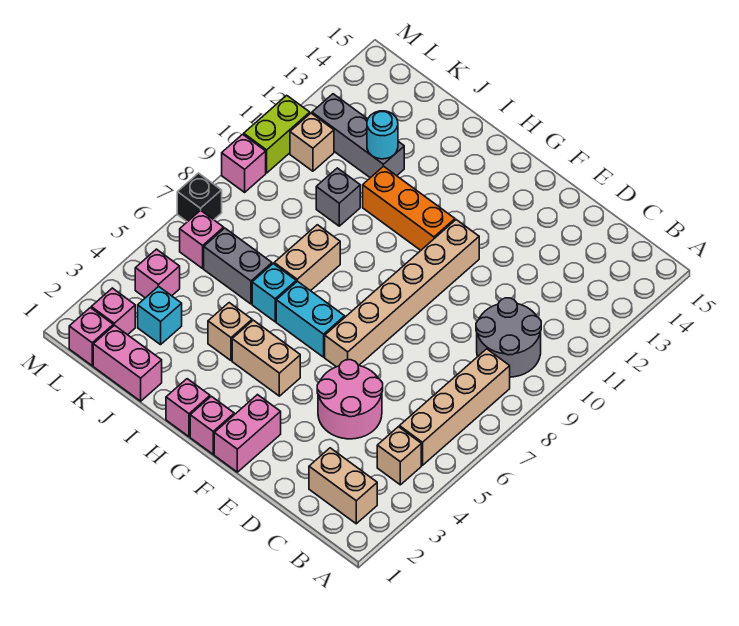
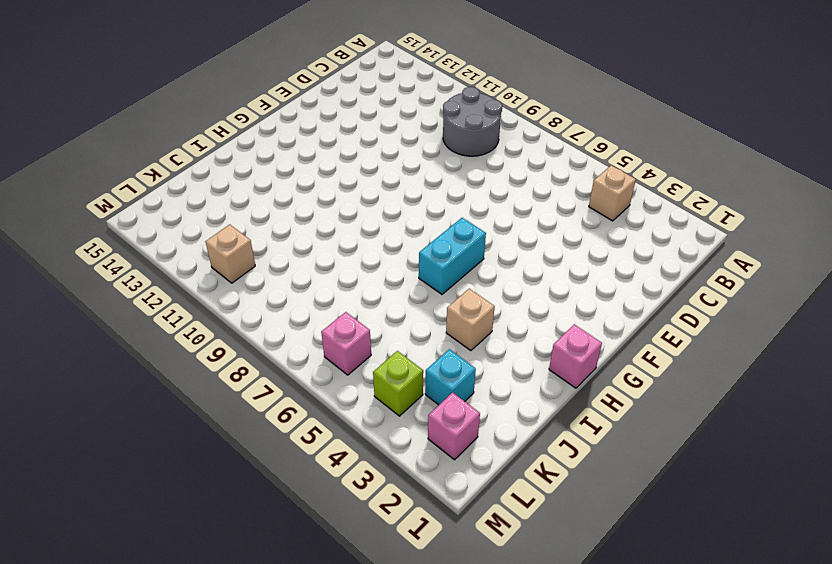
lime 1x1 brick [373,351,423,416] -> pink 1x1 brick [135,249,180,298]
none -> tan 1x2 brick [309,448,377,524]
none -> tan 1x4 brick [399,349,510,465]
none -> pink 2x2 round brick [317,360,383,439]

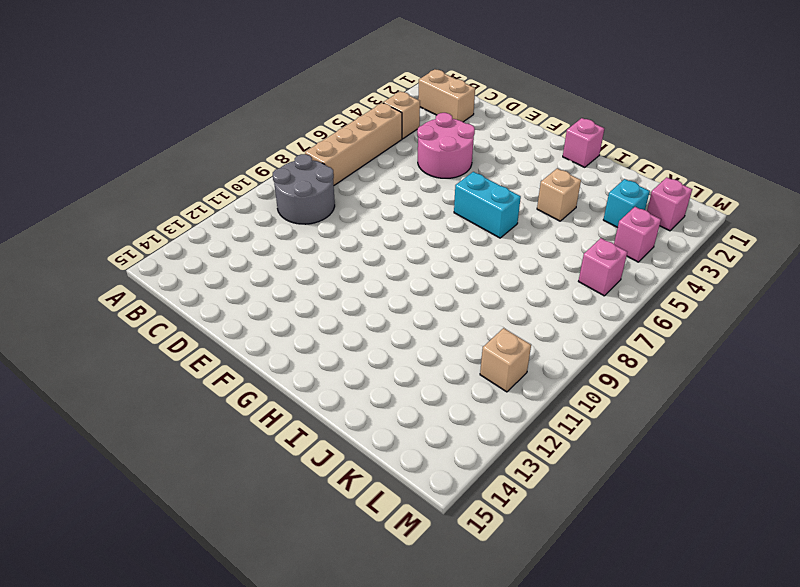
none -> pink 1x2 brick [214,395,281,472]
none -> tan 1x6 brick [325,220,479,367]
none -> pink 1x1 brick [190,396,234,454]

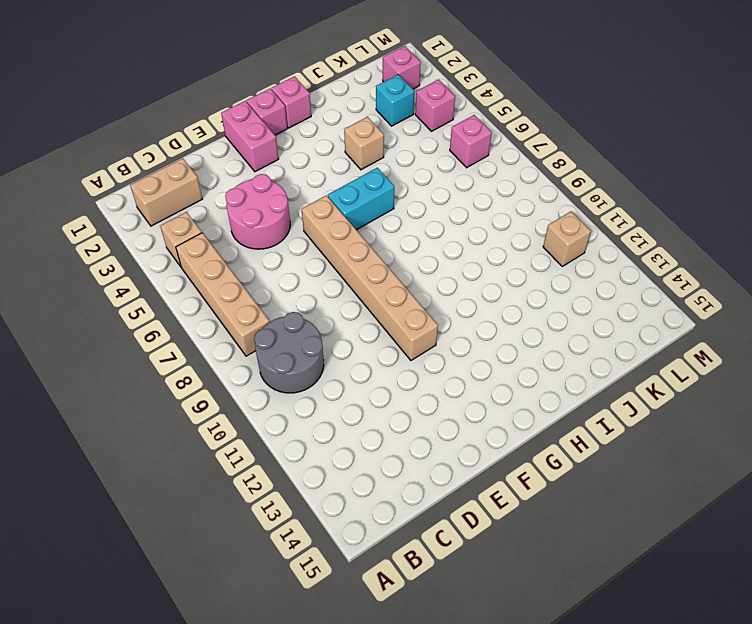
none -> tan 1x2 brick [232,320,300,396]
none -> orange 1x3 brick [363,166,455,250]
none -> cyan 1x1 brick [252,264,296,322]

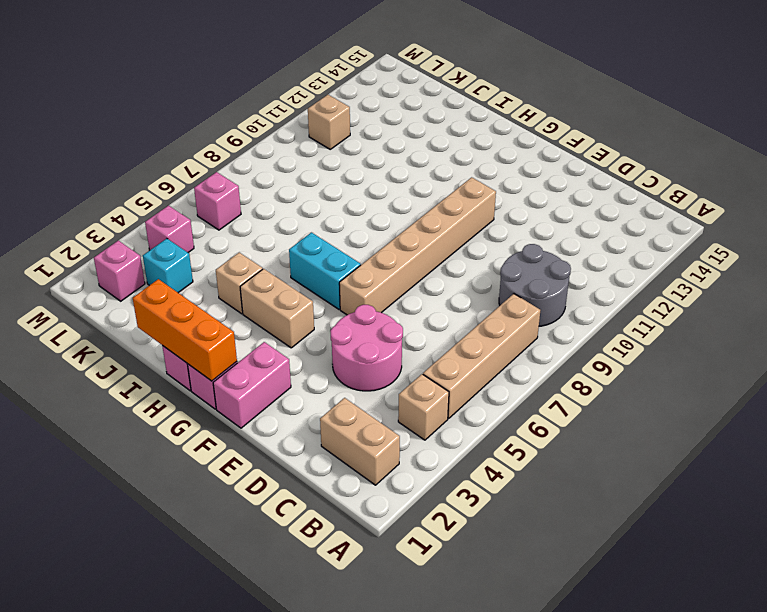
orange 1x3 brick [133,279,237,381] -> orange 1x3 brick moved to [363,166,455,250]
none -> cyan 1x1 brick [252,264,296,322]
none -> tan 1x2 brick [274,225,340,291]
none -> pink 1x2 brick [93,325,162,401]

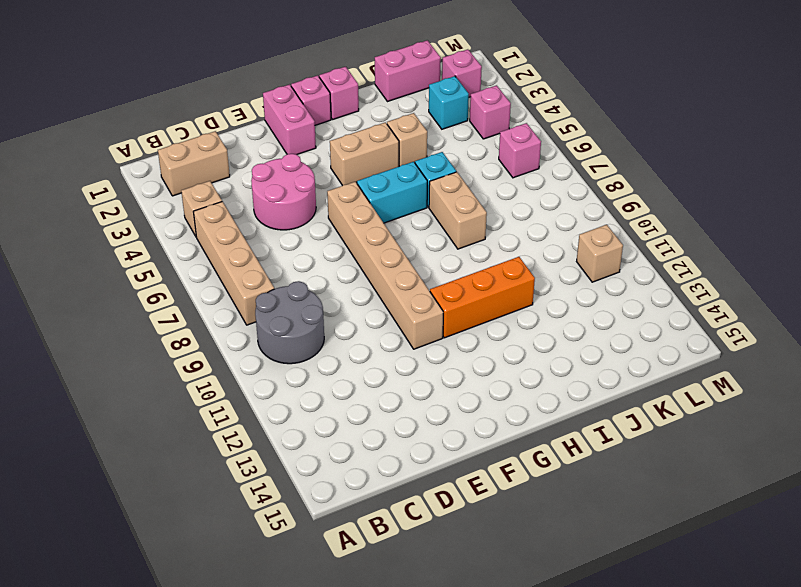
none -> grey 1x2 brick [204,228,272,304]
none -> grey 1x1 brick [316,168,360,226]
none -> grey 1x3 brick [312,94,404,178]

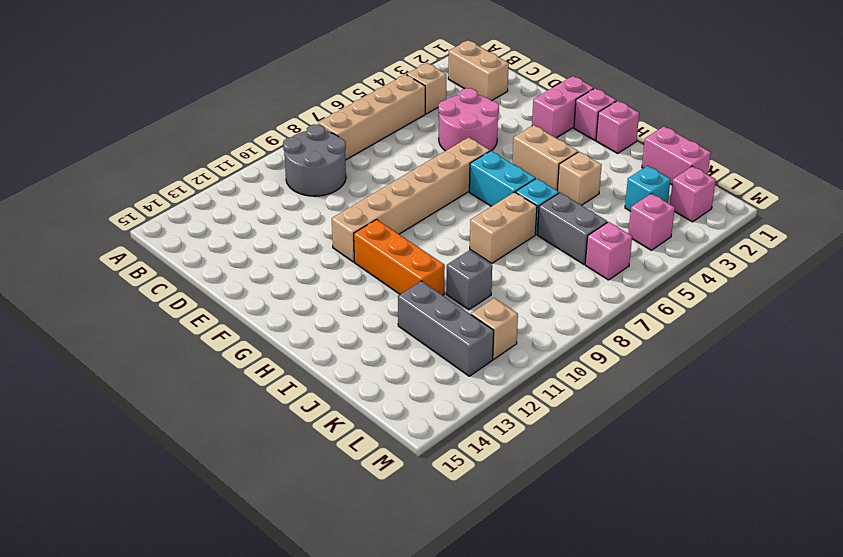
none -> pink 1x1 brick [69,308,113,366]
none -> black 1x1 brick [177,173,222,222]
none -> pink 1x1 brick [222,134,266,192]

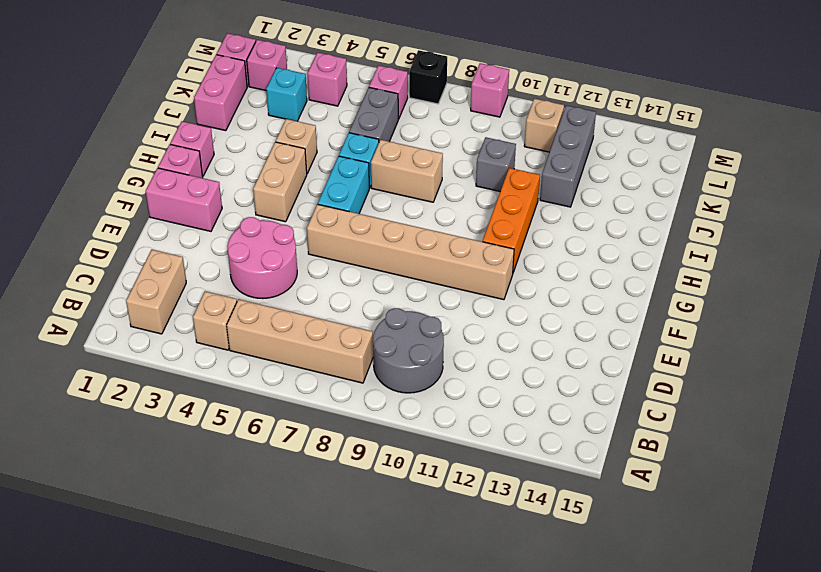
none -> lime 1x2 brick [244,95,310,173]
none -> cyan 1x1 round brick [367,111,398,159]

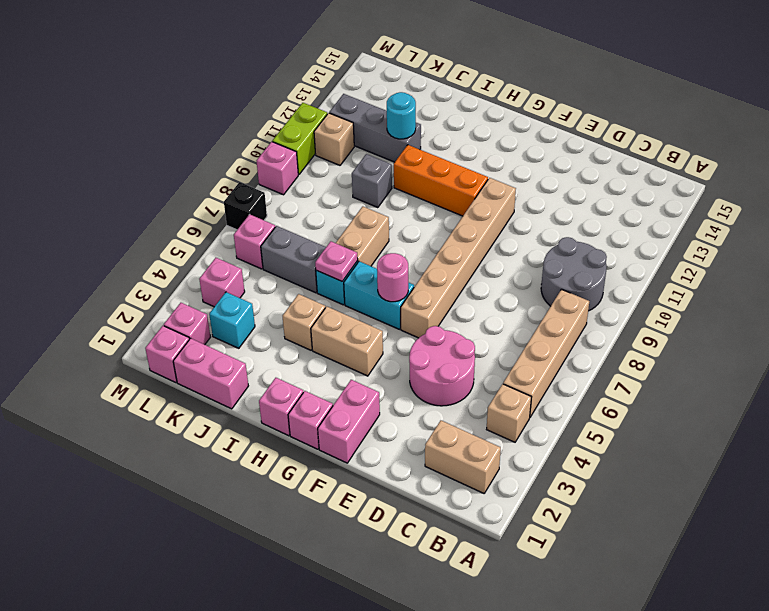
pink 1x1 round brick [377,253,408,302] -> none
pink 1x1 plate [315,241,358,281] -> none

